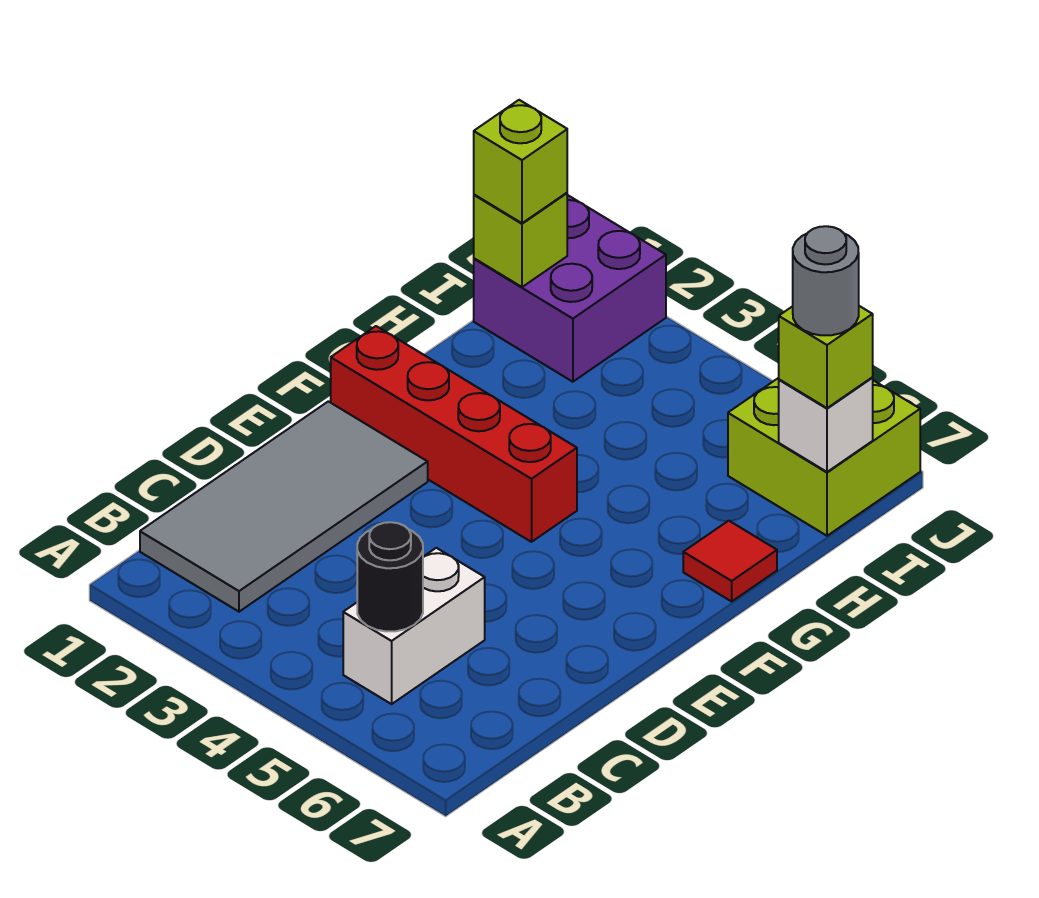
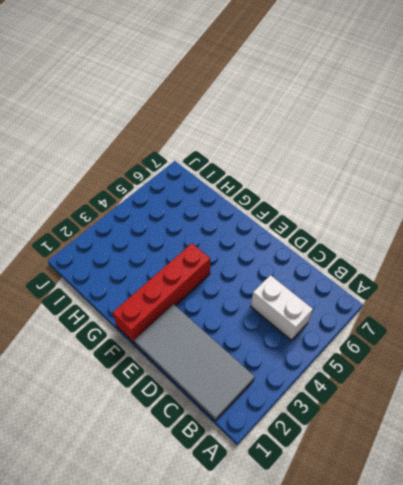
none -> red 1x1 tile [683,521,777,601]
none -> purple 2x2 brick [474,195,666,382]
none -> lime 2x2 brick [728,378,920,536]

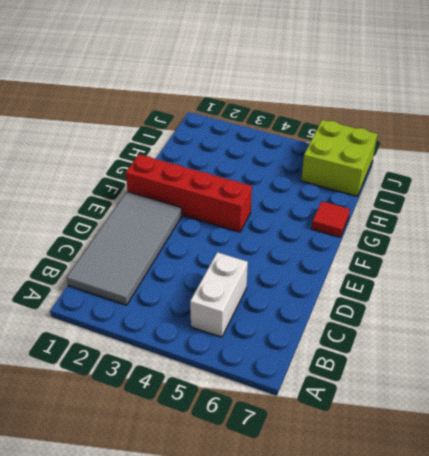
none -> purple 2x2 brick [474,195,666,382]
none -> black 1x1 round brick [357,522,423,631]
none -> lime 1x1 brick [474,193,567,287]

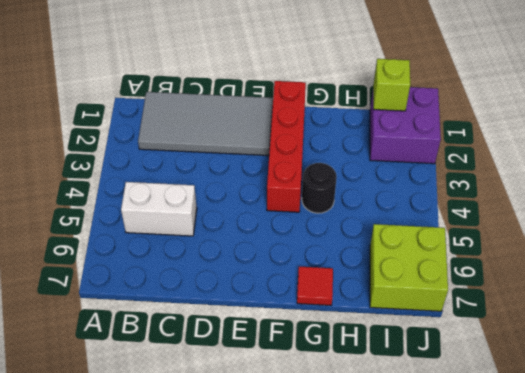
black 1x1 round brick [302,163,337,213] -> black 1x1 round brick moved to [357,522,423,631]
none -> white 1x1 brick [779,378,873,472]
none -> lime 1x1 brick [474,100,567,223]
none -> lime 1x1 brick [779,306,873,408]

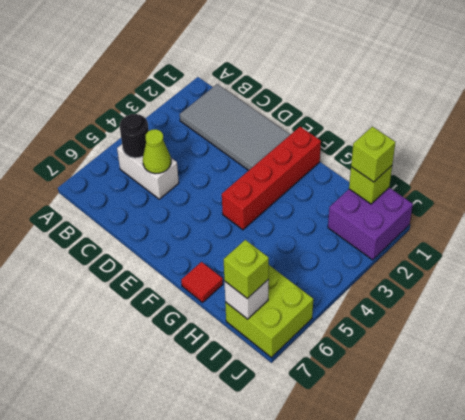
lime 1x1 cone [143,129,171,174] -> none
none -> grey 1x1 round brick [793,226,859,335]

